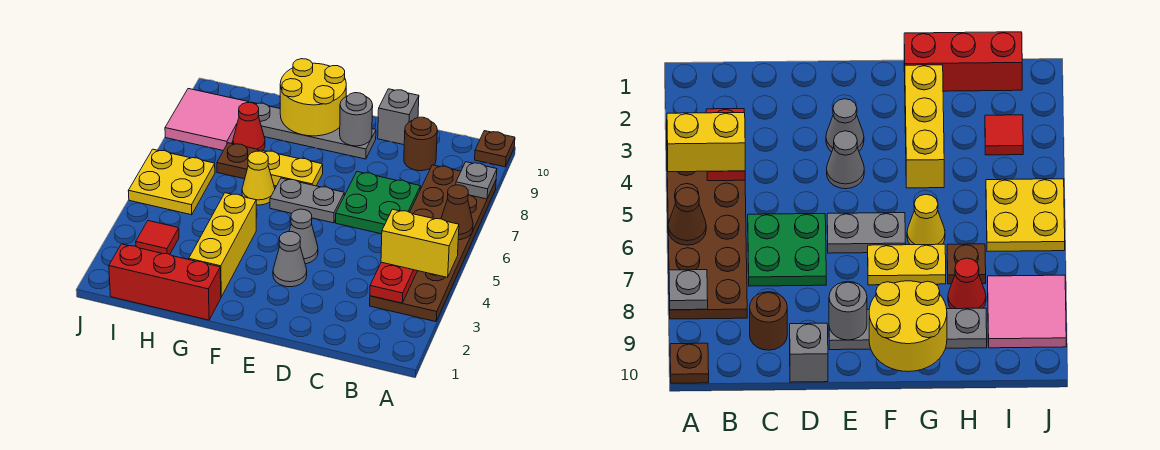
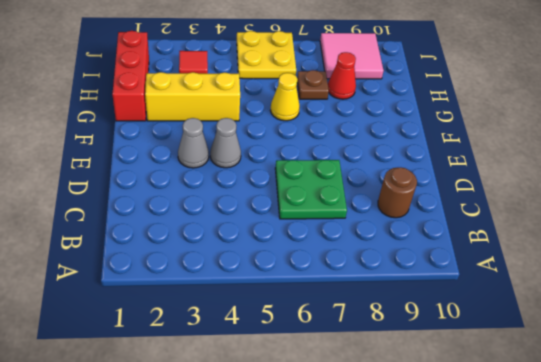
none -> brown 2x6 plate [370,165,496,322]
none -> brown 1x1 plate [475,131,515,167]
none -> grey 1x1 brick [378,89,419,145]

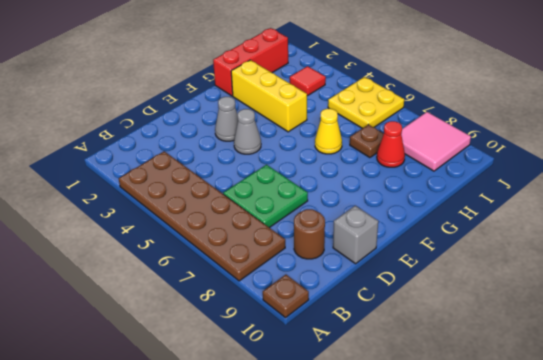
none -> grey 1x2 plate [270,178,344,223]
none -> grey 1x4 plate [250,102,376,159]
none -> yellow 1x2 plate [259,150,323,186]

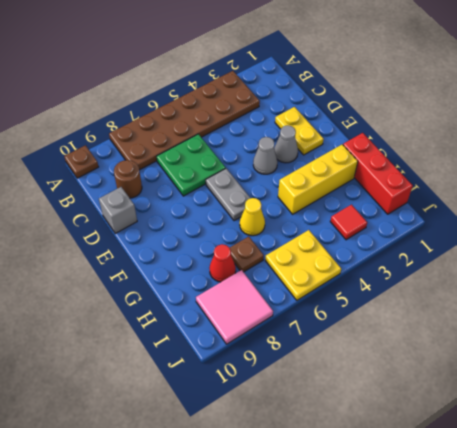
yellow 1x2 plate [275,107,324,155] -> yellow 1x2 plate moved to [259,150,323,186]
none -> grey 1x4 plate [250,102,376,159]
none -> brown 1x1 cone [441,185,473,240]
none -> grey 1x1 plate [456,162,497,199]

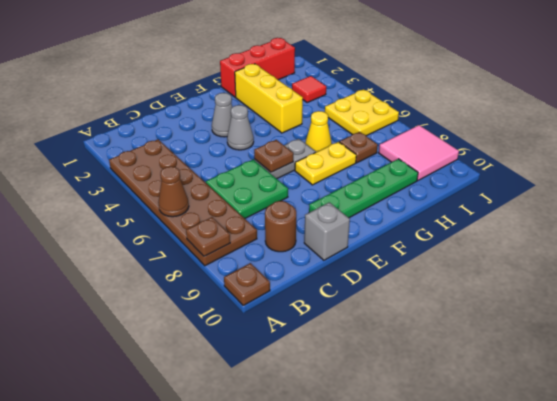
brown 1x1 plate [186,217,230,256] -> grey 1x1 plate [456,162,497,199]
brown 1x1 plate [254,140,293,172] -> none
green 1x4 plate [309,159,418,218] -> grey 1x4 plate [250,102,376,159]
none -> red 1x1 cone [233,103,265,151]
none -> red 1x2 plate [370,262,417,303]
none -> grey 1x1 round brick [340,93,373,146]

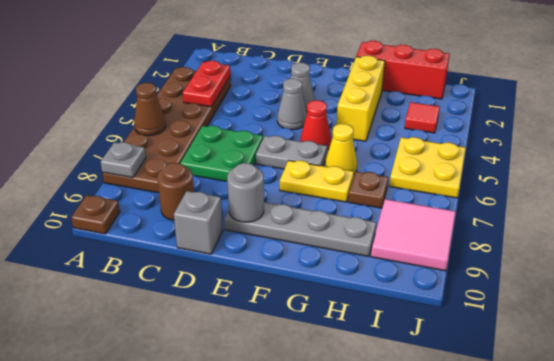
red 1x1 cone [300,100,331,150] -> red 1x1 cone moved to [233,103,265,151]
none -> yellow 2x2 round brick [280,59,346,136]
none -> yellow 1x2 brick [381,209,459,277]

